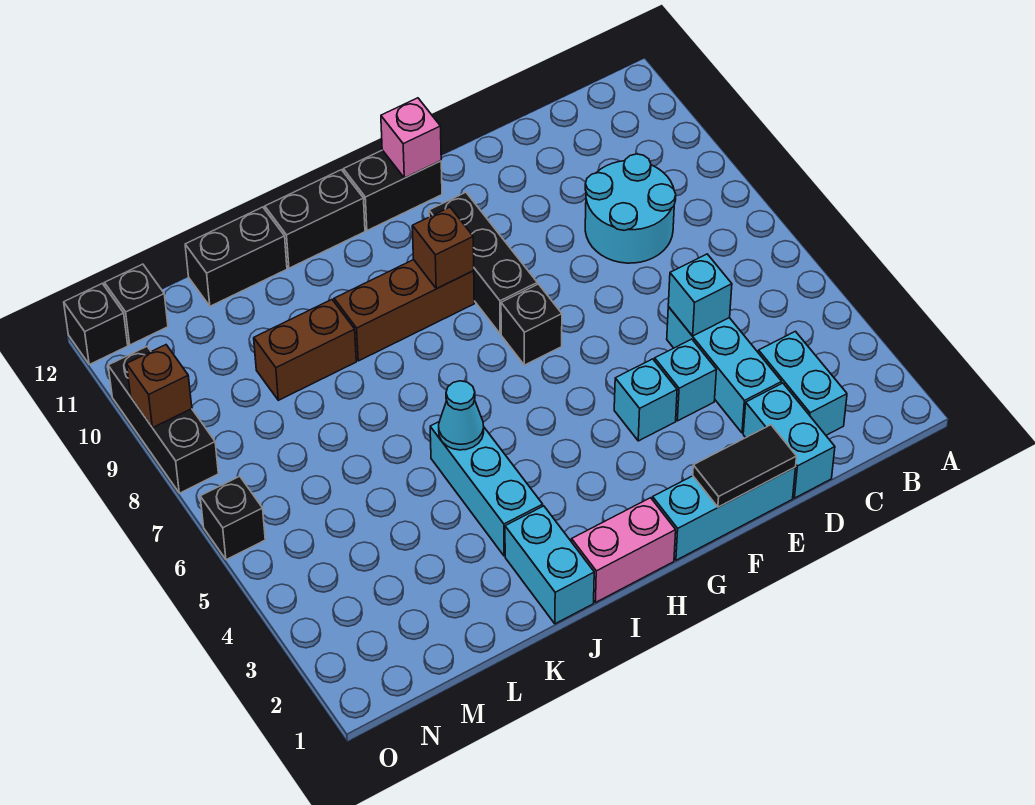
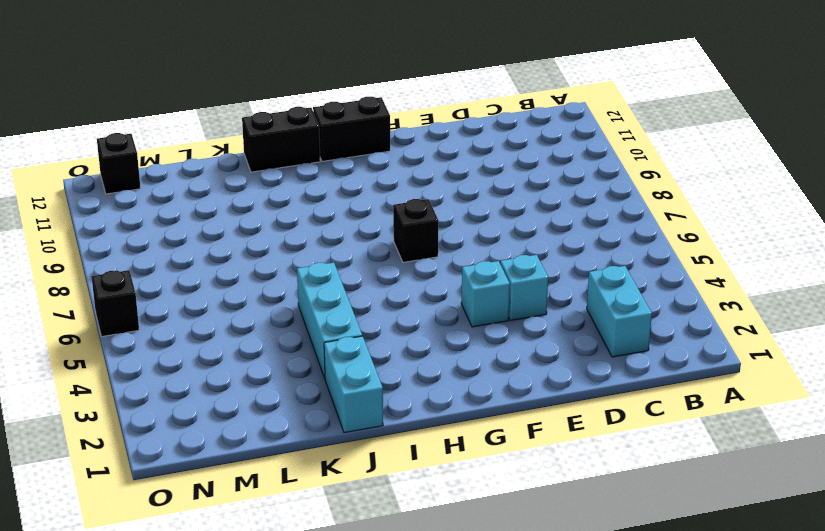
none -> cyan 2x2 round brick [585,154,676,263]
none -> cyan 1x2 brick [743,383,835,498]
none -> cyan 1x3 brick [667,307,782,433]

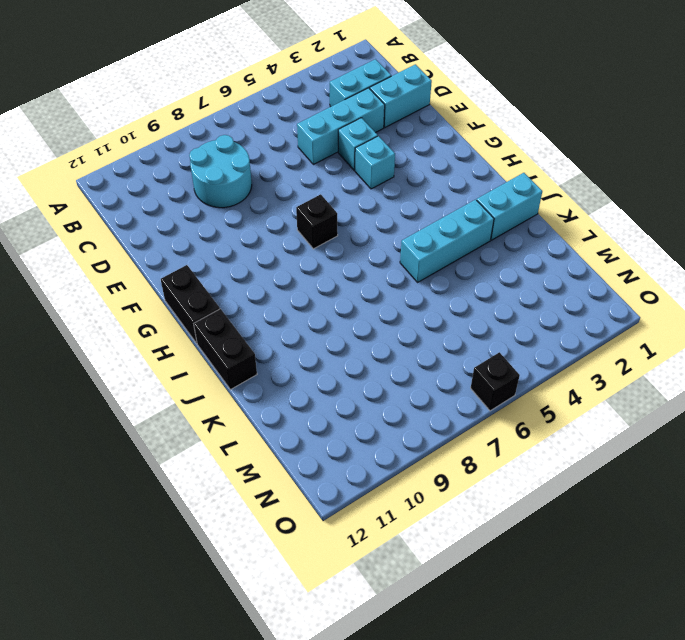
none -> cyan 1x3 brick [652,467,796,560]
none -> black 1x3 brick [429,192,537,334]
none -> pink 1x2 brick [572,498,676,603]

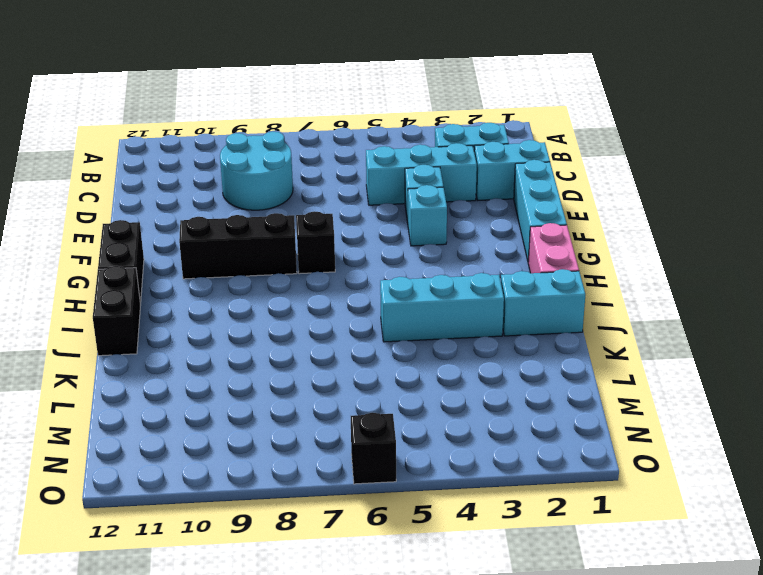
none -> brown 1x3 brick [334,260,474,361]
none -> brown 1x2 brick [254,300,356,400]
none -> black 1x2 brick [185,207,287,306]

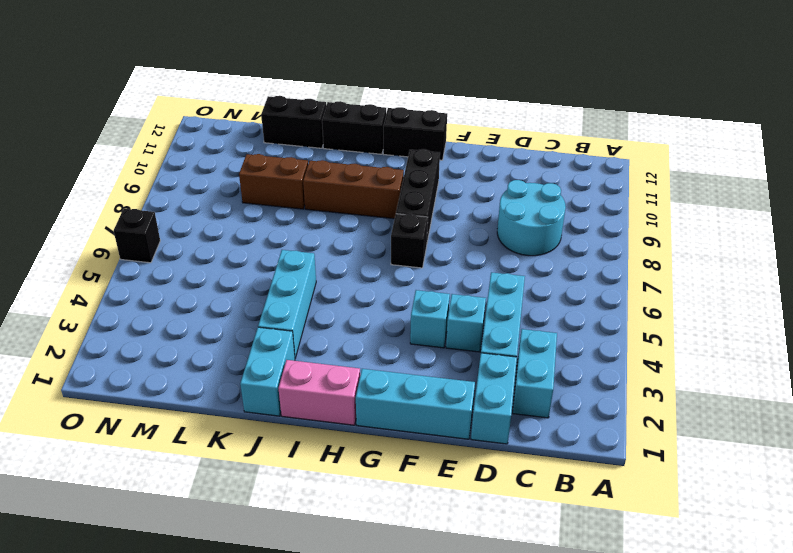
none -> black 1x1 brick [105,264,168,345]
none -> black 1x3 brick [108,346,218,493]
none -> black 1x1 brick [64,284,128,364]

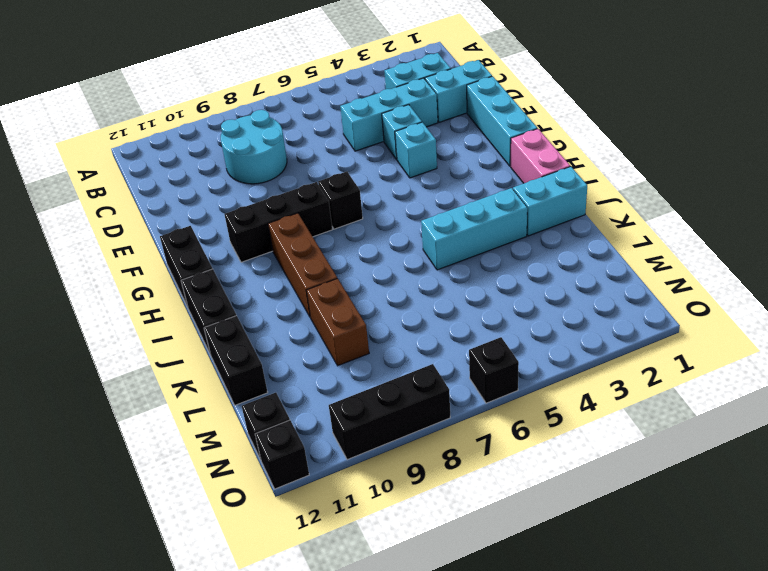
none -> cyan 1x1 brick [668,254,732,336]
none -> black 1x2 tile [693,425,797,507]
none -> pink 1x1 brick [381,98,441,178]

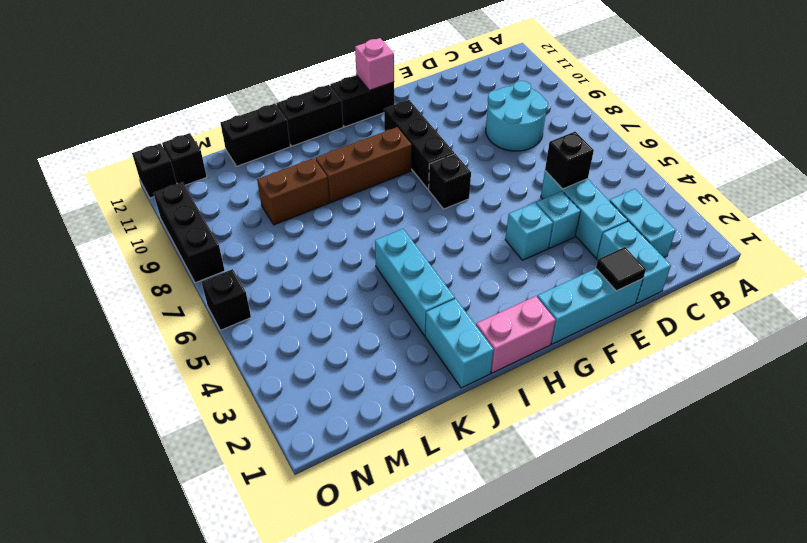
black 1x1 brick [545,132,594,189] -> cyan 1x1 brick [668,254,732,336]
black 1x1 tile [596,247,646,291] -> black 1x2 tile [693,425,797,507]
none -> brown 1x1 brick [412,207,474,289]
none -> cyan 1x1 cone [439,381,484,450]
none -> brown 1x1 brick [127,345,192,428]

